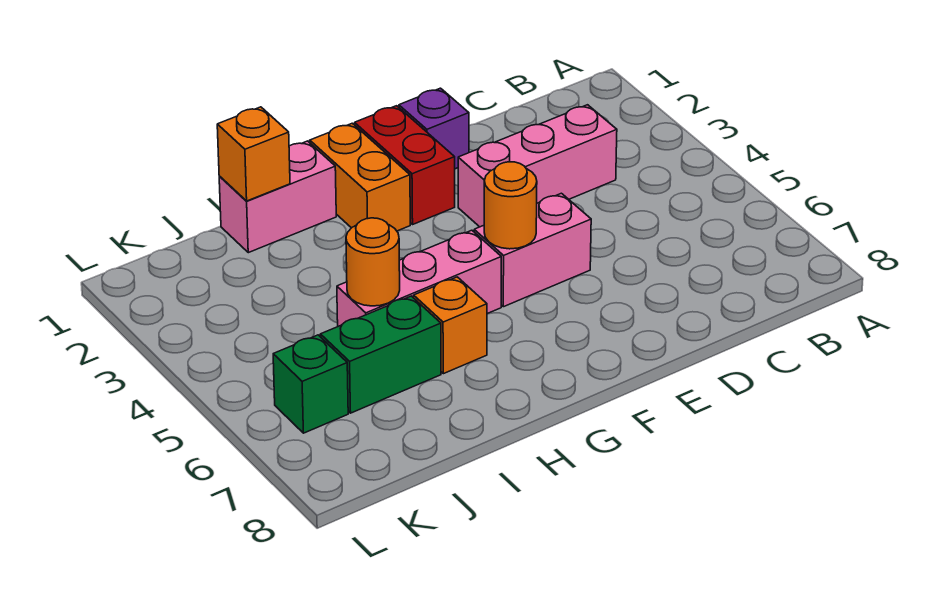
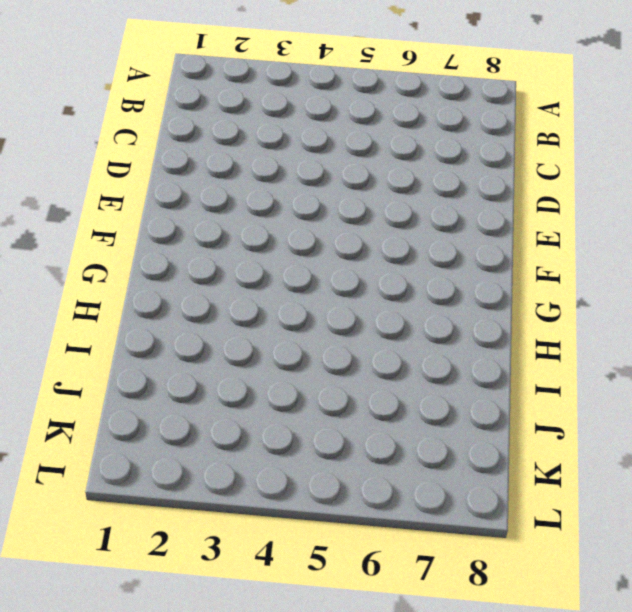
none -> pink 1x3 brick [458,105,617,227]
none -> purple 1x1 brick [399,88,469,169]
none -> pink 1x2 brick [474,193,591,307]

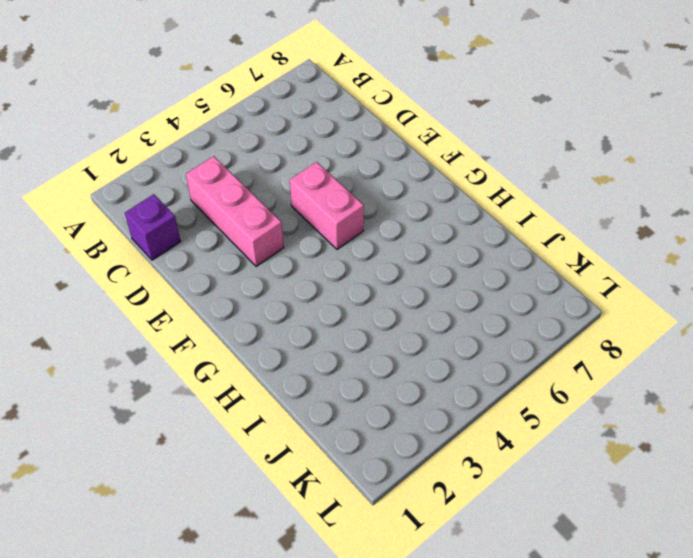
purple 1x1 brick [125,194,181,260] -> purple 1x1 brick moved to [399,88,469,169]
none -> red 1x2 brick [355,106,455,224]
none -> orange 1x2 brick [310,123,410,231]
none -> pink 1x3 brick [337,230,501,326]

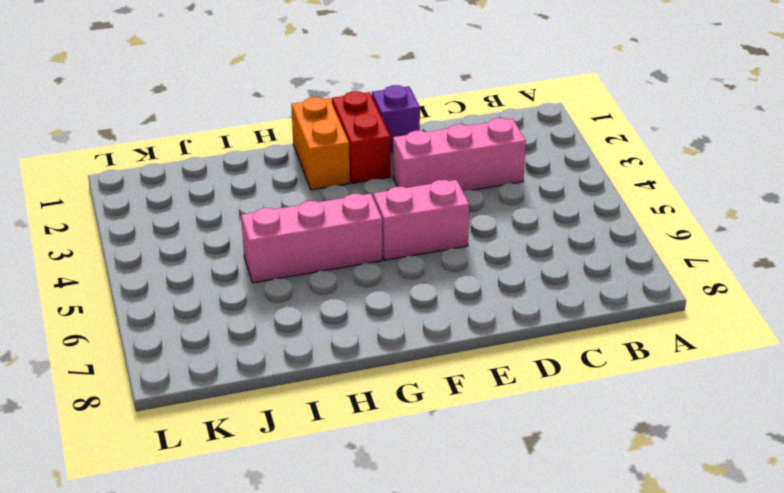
none -> pink 1x2 brick [219,141,336,253]
none -> orange 1x1 brick [414,277,487,374]
none -> green 1x2 brick [320,296,441,413]

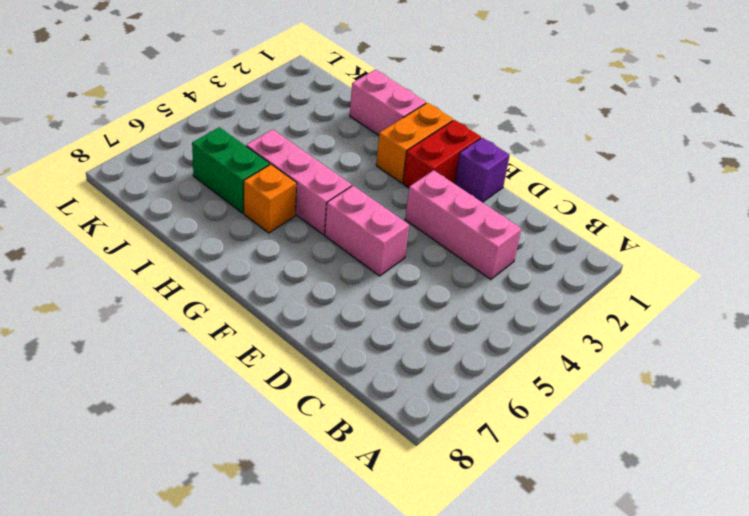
none -> green 1x1 brick [273,335,348,433]
none -> orange 1x1 round brick [484,162,537,249]
none -> orange 1x1 brick [217,107,290,201]

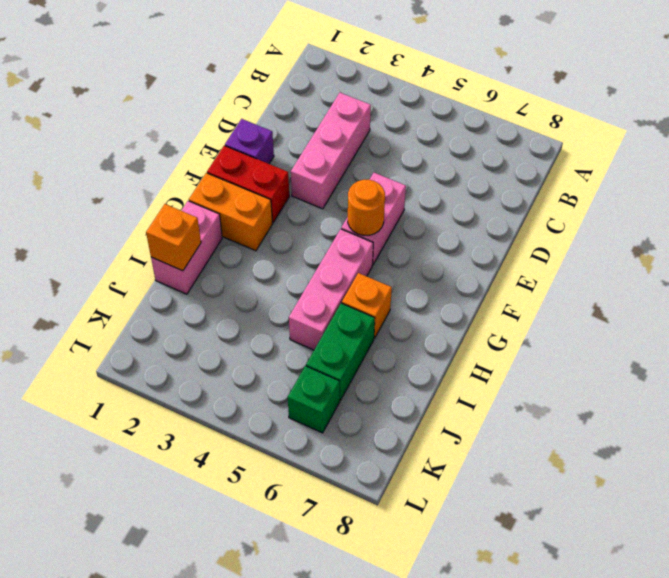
none -> orange 1x1 round brick [346,218,400,306]

